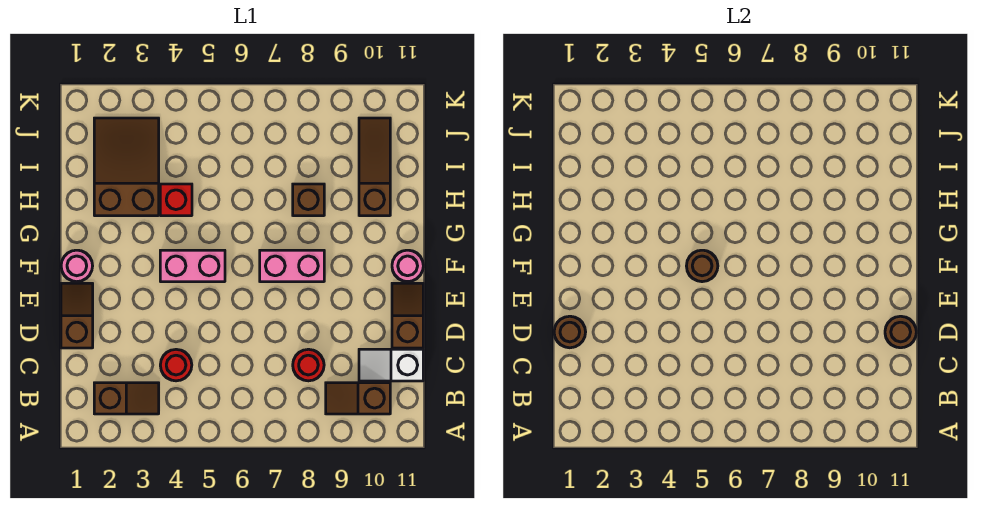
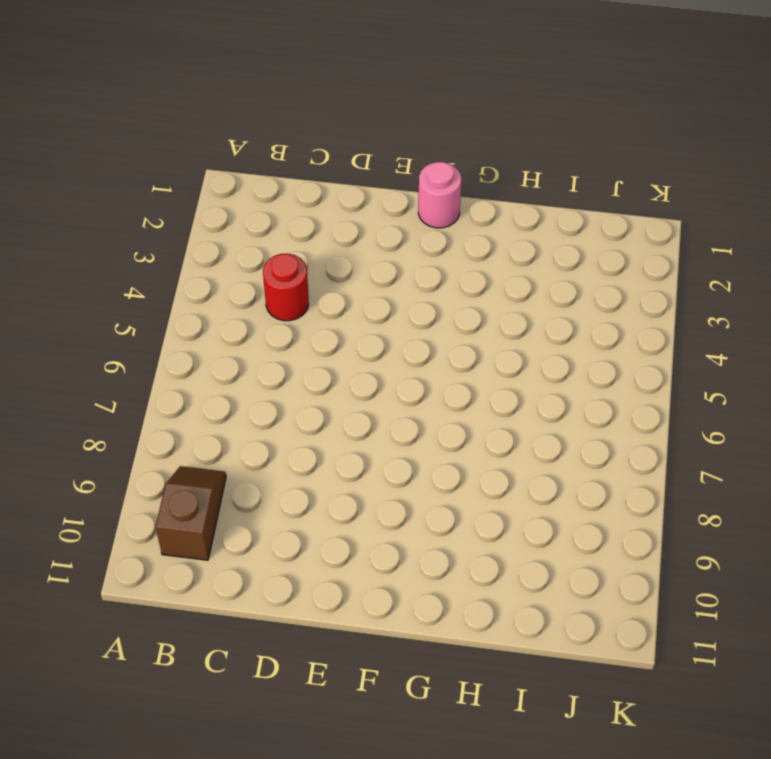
none -> brown 1x2 slope [94,383,159,414]
none -> red 1x1 round brick [293,349,324,381]
none -> white 1x2 slope [359,349,423,381]

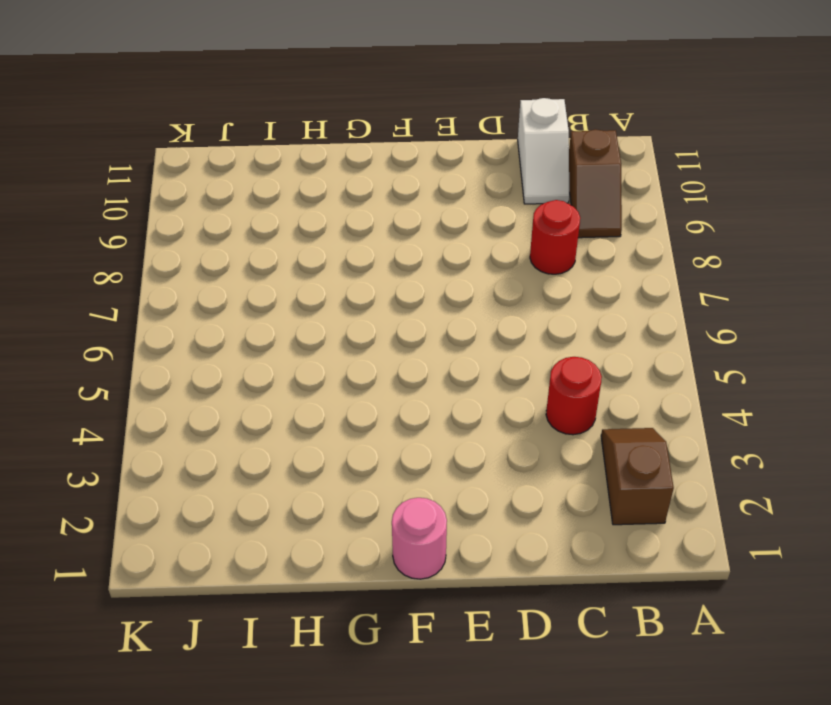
none -> brown 1x2 slope [61,283,93,348]
none -> brown 1x2 slope [392,283,423,348]
none -> pink 1x2 brick [160,250,225,282]

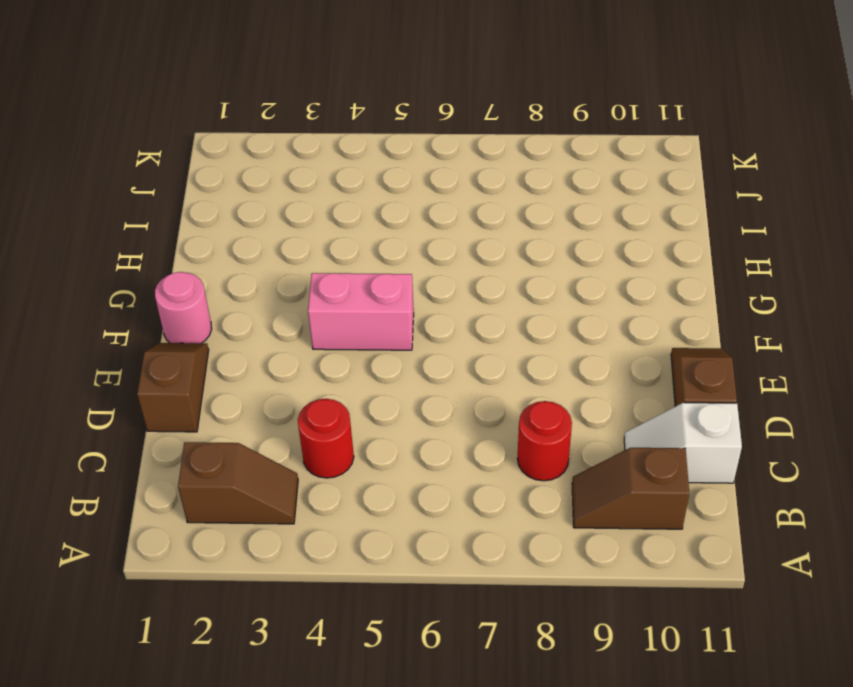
none -> pink 1x2 brick [260,250,324,282]
none -> pink 1x1 round brick [392,250,423,282]
none -> brown 2x3 slope [94,118,159,216]

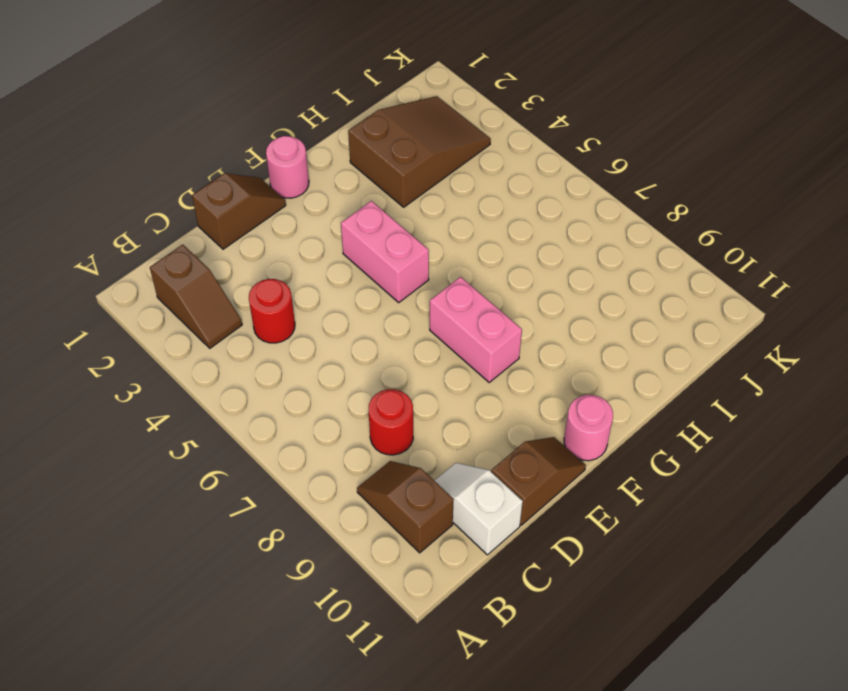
none -> red 1x1 brick [160,184,192,216]
none -> brown 1x1 brick [293,184,324,216]
none -> brown 1x3 slope [359,118,390,216]

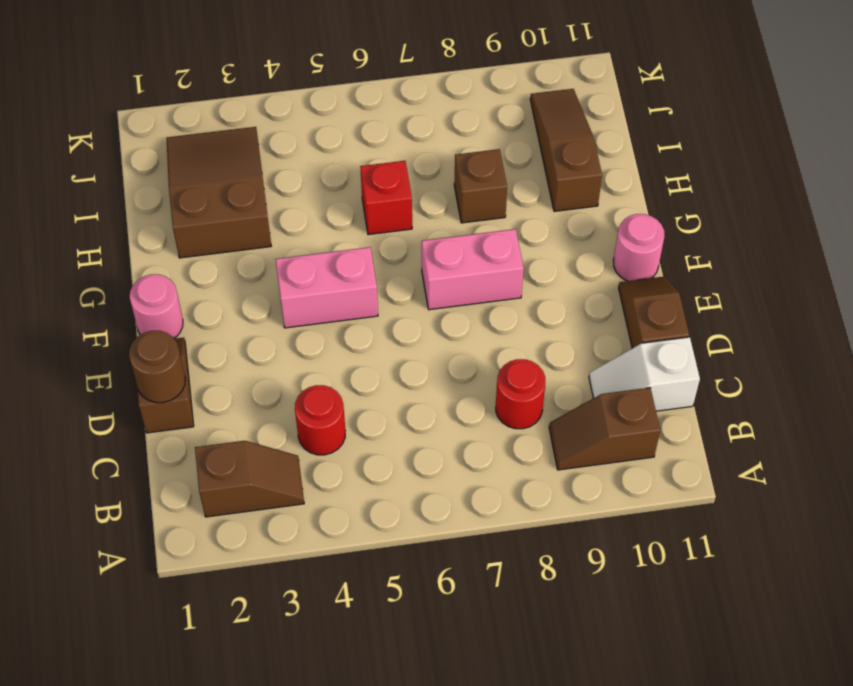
red 1x1 brick [360,161,412,235] -> red 1x1 brick moved to [160,184,192,216]
none -> brown 1x1 round brick [885,316,916,348]
none -> brown 1x1 round brick [687,250,718,282]

